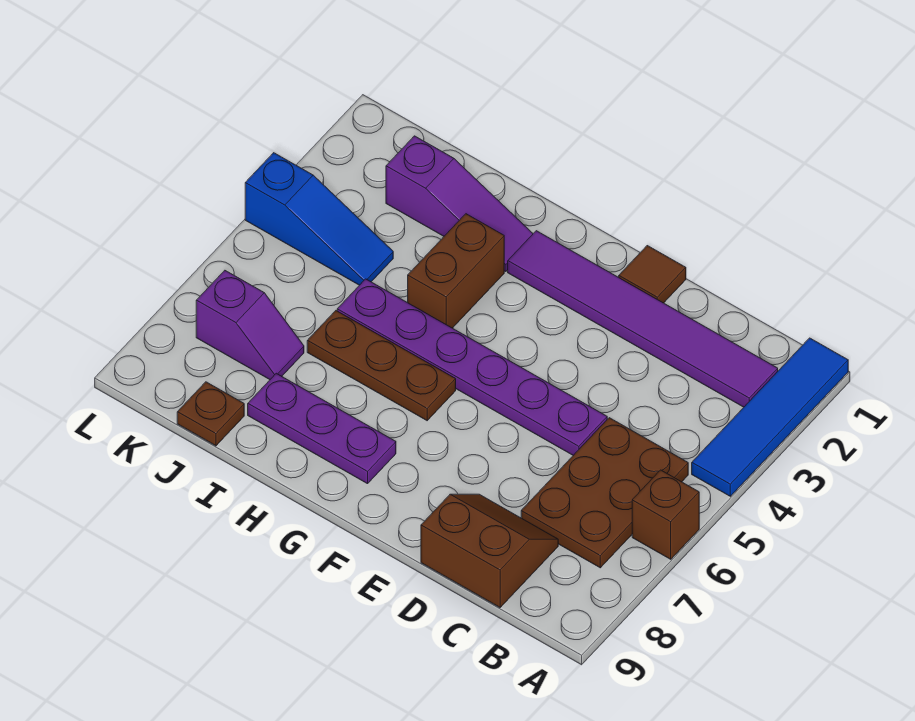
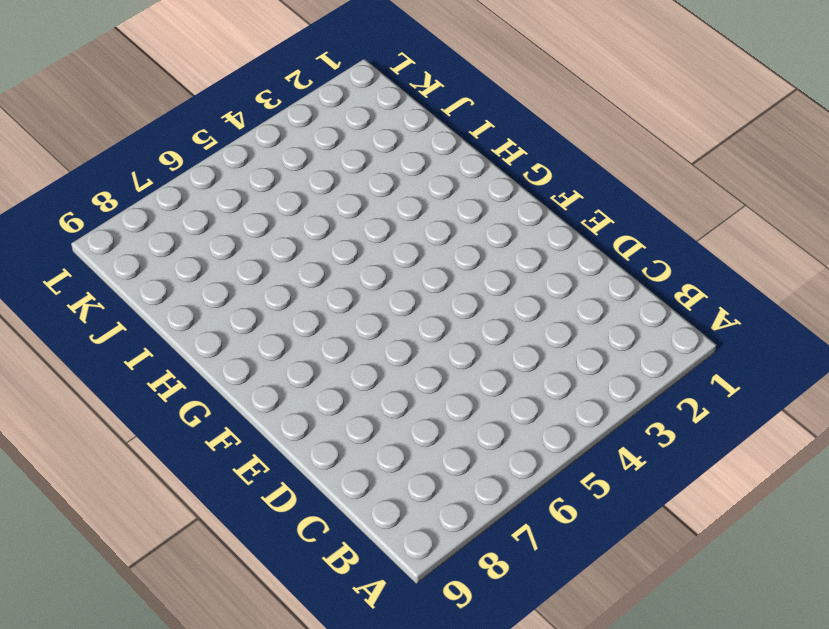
none -> blue 1x4 tile [692,338,848,496]
none -> brown 1x1 brick [632,470,699,559]
none -> purple 1x6 tile [508,231,778,407]

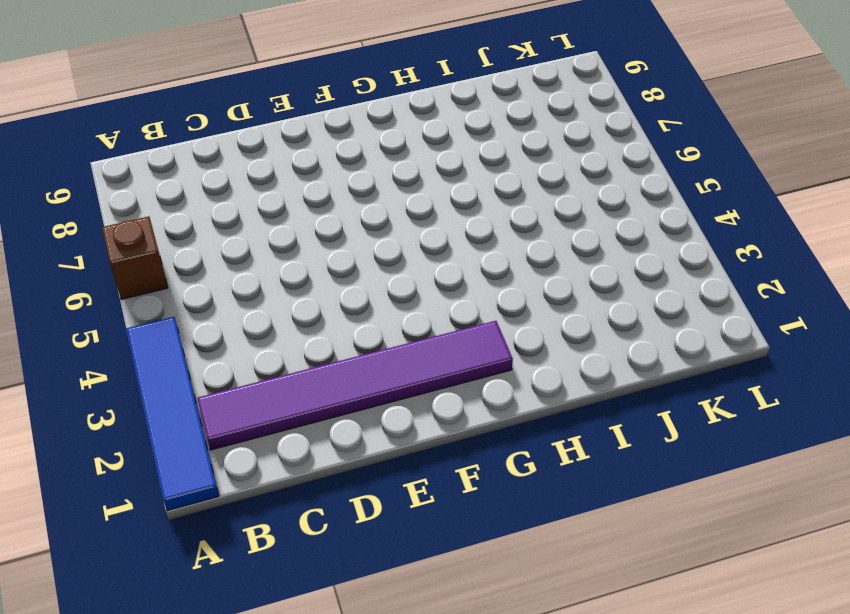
none -> brown 2x3 plate [521,418,688,568]
none -> brown 2x2 slope [421,494,558,607]
none -> purple 1x6 plate [337,279,607,455]

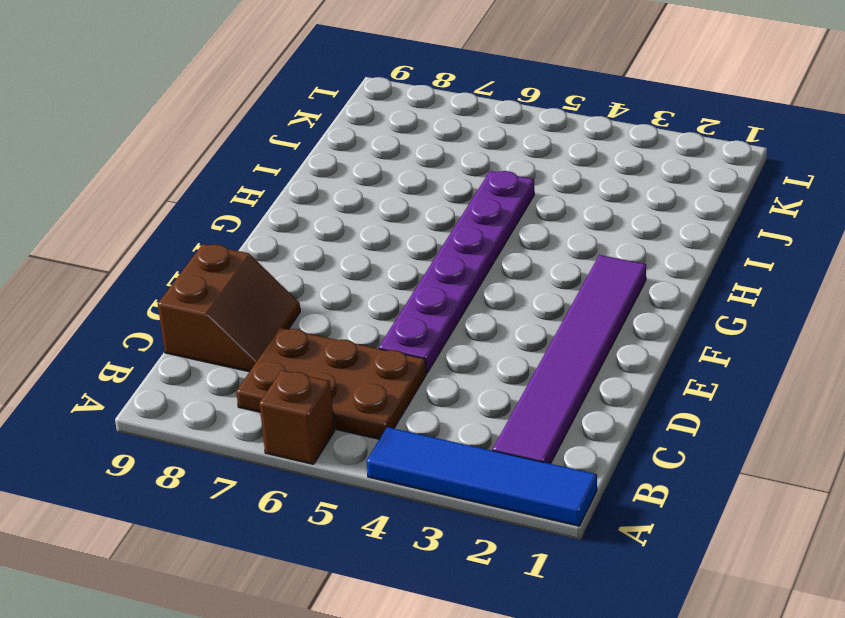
none -> brown 1x1 tile [619,246,686,303]
none -> brown 1x3 plate [307,311,456,421]
none -> purple 1x3 plate [248,373,396,484]

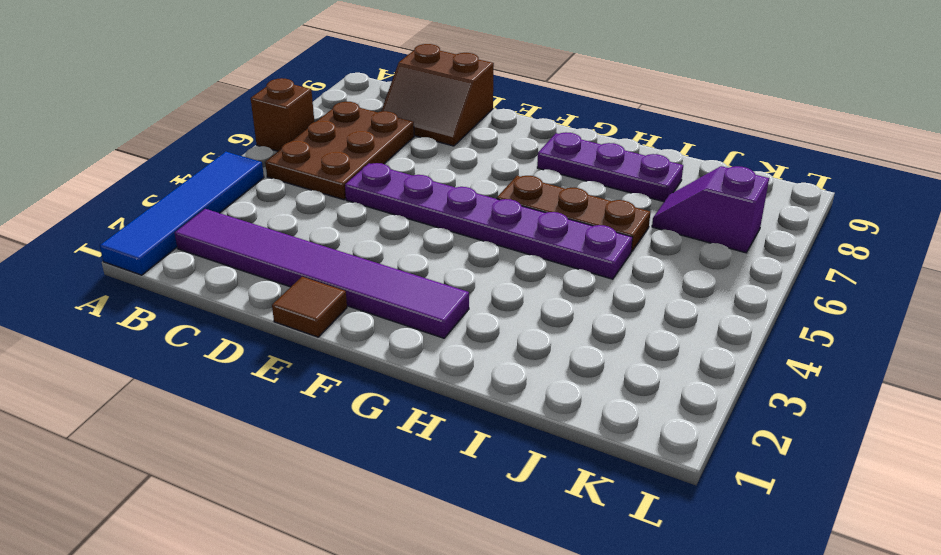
none -> purple 1x3 slope [386,136,533,272]
none -> brown 1x2 brick [408,214,504,328]
none -> blue 1x3 slope [245,153,393,285]

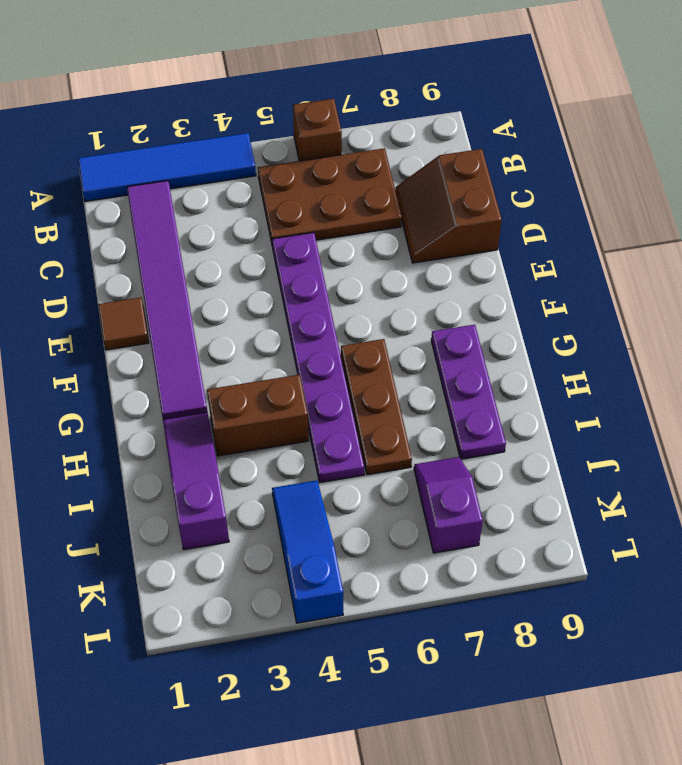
none -> brown 1x1 plate [177,382,244,446]

